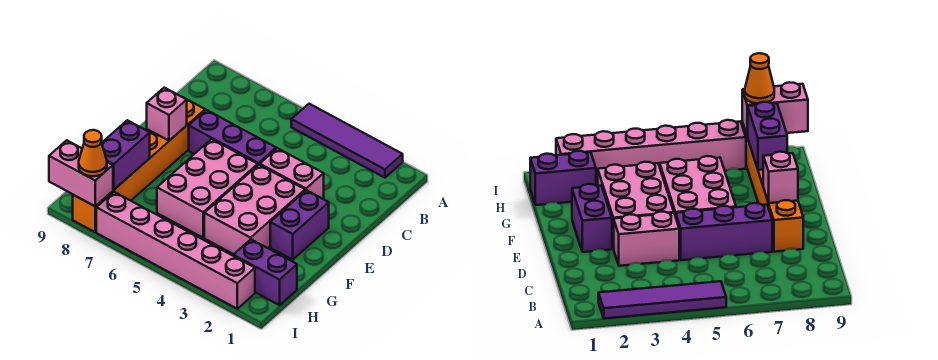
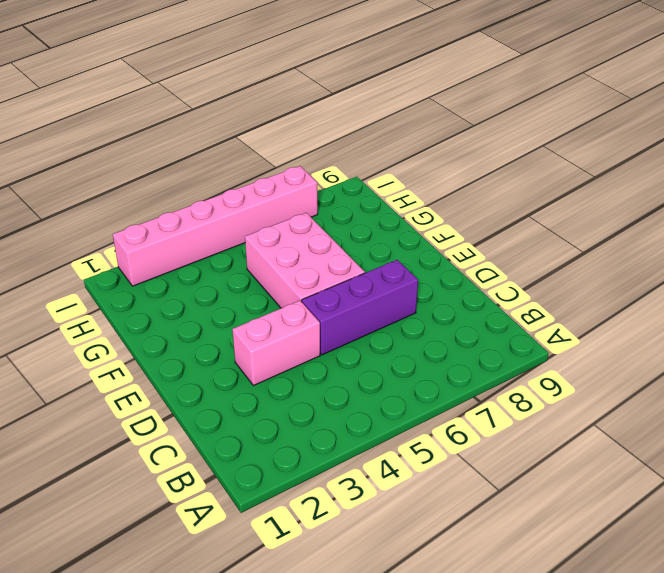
none -> purple 1x4 tile [291,104,403,178]
none -> orange 1x6 brick [73,99,205,232]
none -> purple 1x2 brick [270,190,329,260]

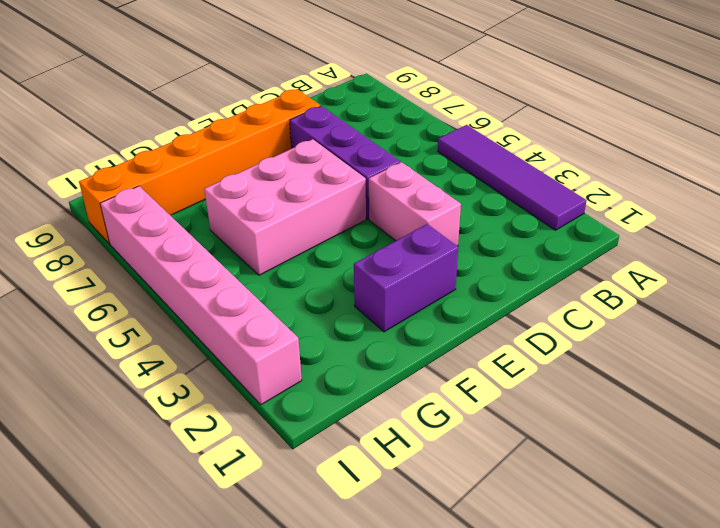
none -> pink 2x3 brick [204,165,305,254]
none -> purple 1x2 brick [233,239,297,305]
none -> pink 1x1 brick [147,88,187,141]

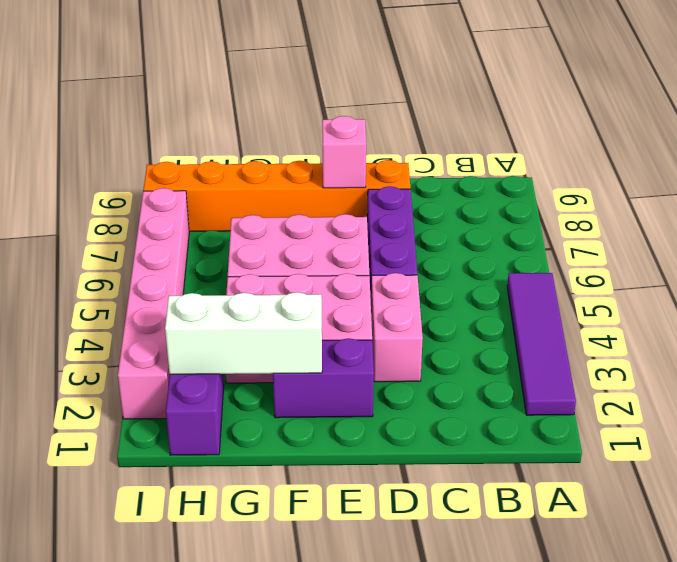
white 1x3 brick [165,292,322,374] -> none
none -> purple 1x2 brick [102,120,150,190]
none -> pink 1x2 brick [49,140,113,206]
none -> orange 1x1 cone [79,130,107,176]

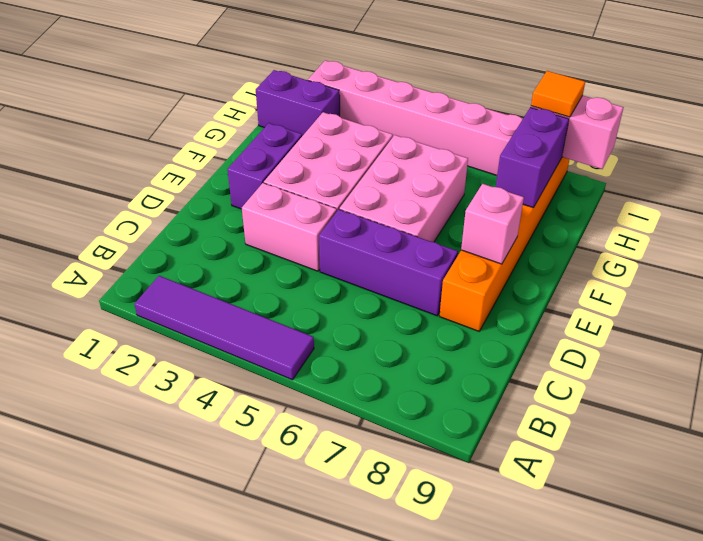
orange 1x1 tile [531,71,585,117] -> orange 1x1 cone [79,130,107,176]

